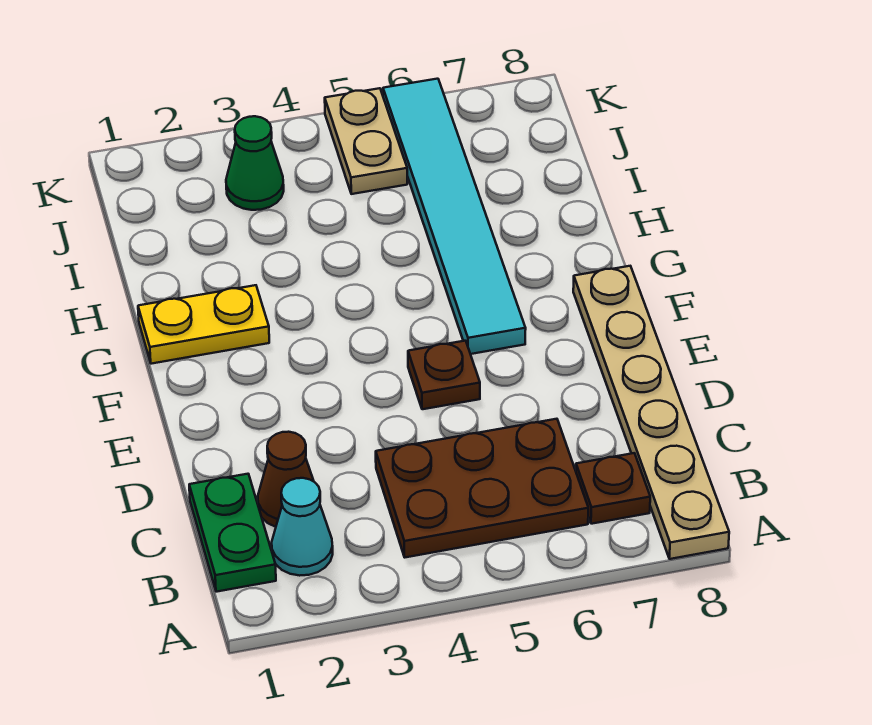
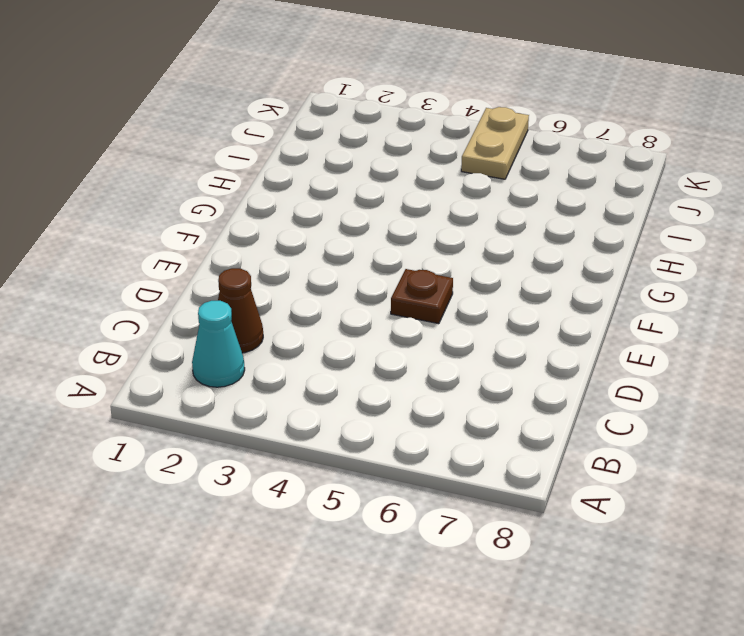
none -> tan 1x6 plate [573,266,729,559]
none -> green 1x2 plate [189,474,276,592]

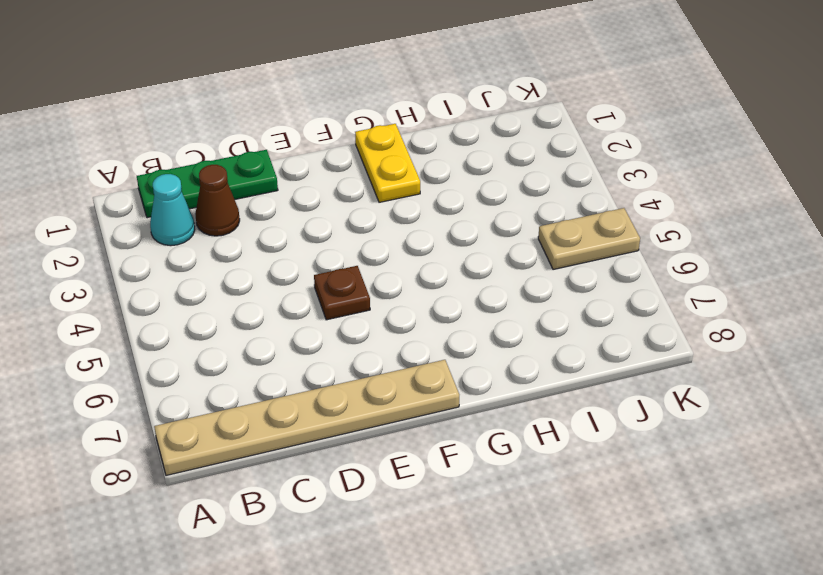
green 1x3 plate [137,150,278,218] -> green 1x2 plate [189,474,276,592]
none -> brown 2x3 plate [376,419,588,557]
none -> brown 1x1 plate [576,453,650,524]

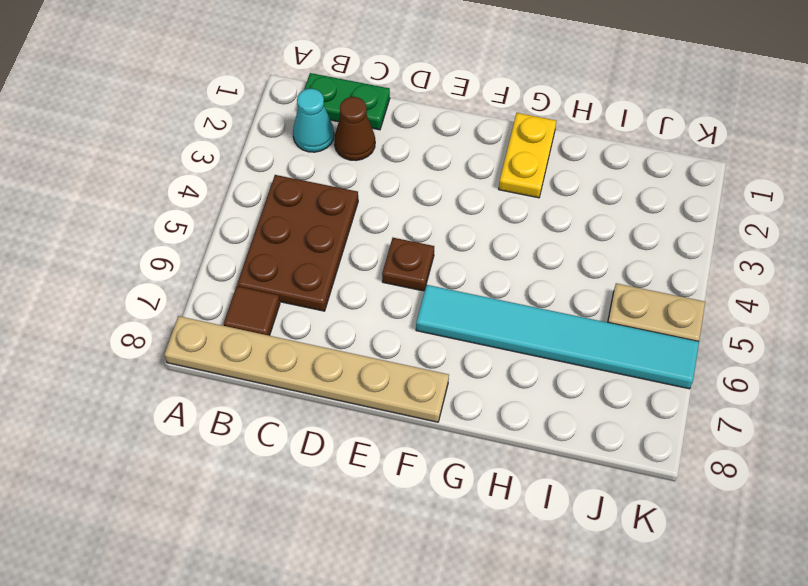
brown 1x1 tile [224,286,280,336] -> brown 1x1 plate [576,453,650,524]
none -> green 1x1 cone [226,116,284,210]

